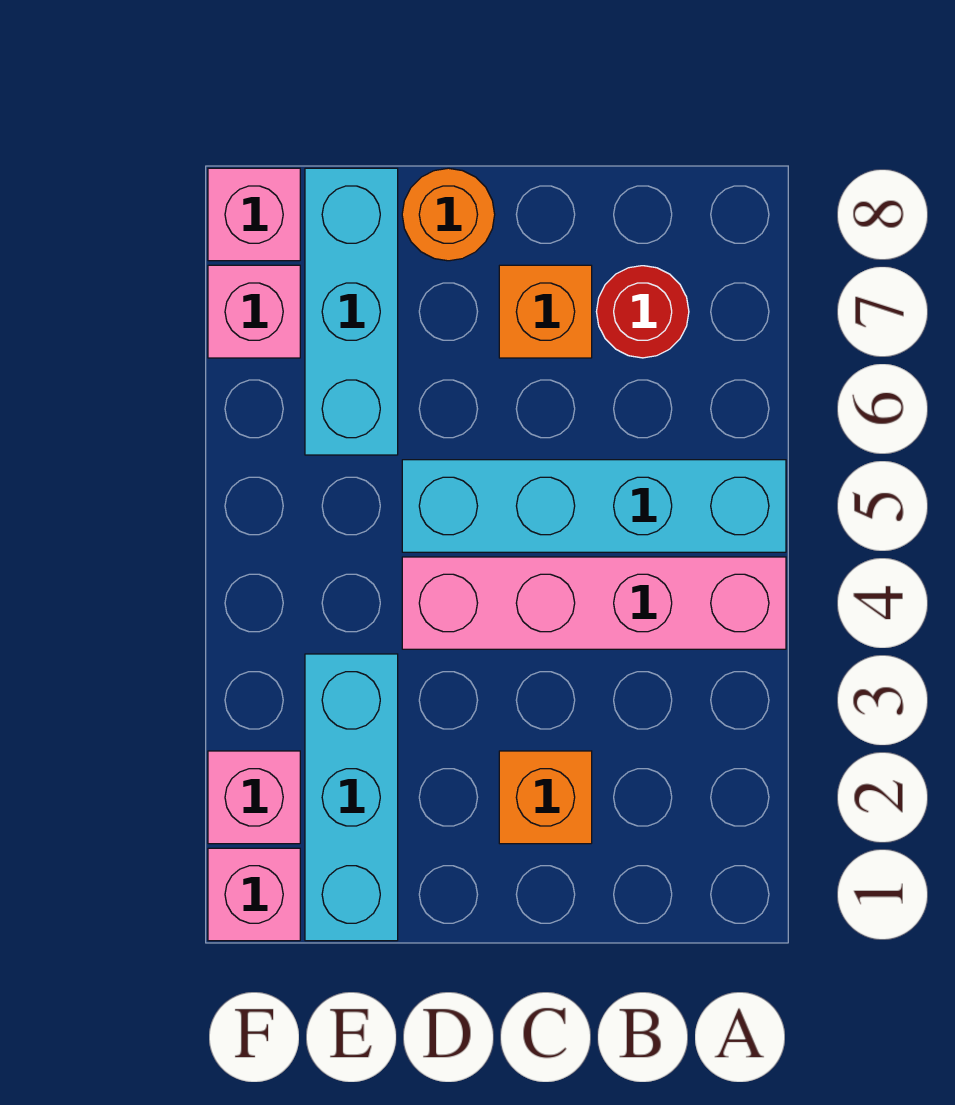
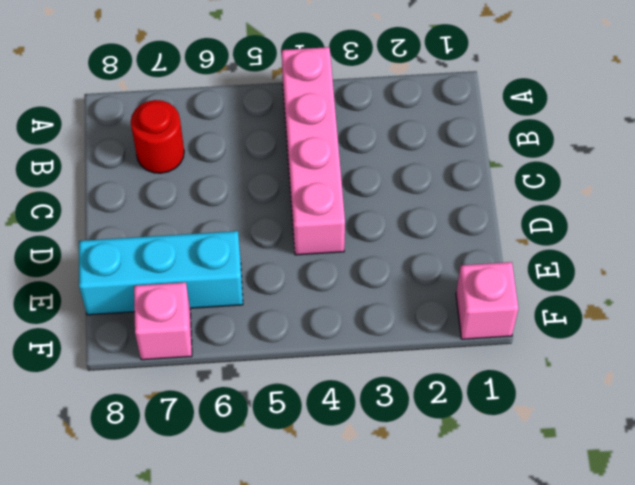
none -> cyan 1x4 brick [402,460,786,552]
none -> orange 1x1 brick [499,751,592,844]
none -> orange 1x1 brick [499,265,592,358]

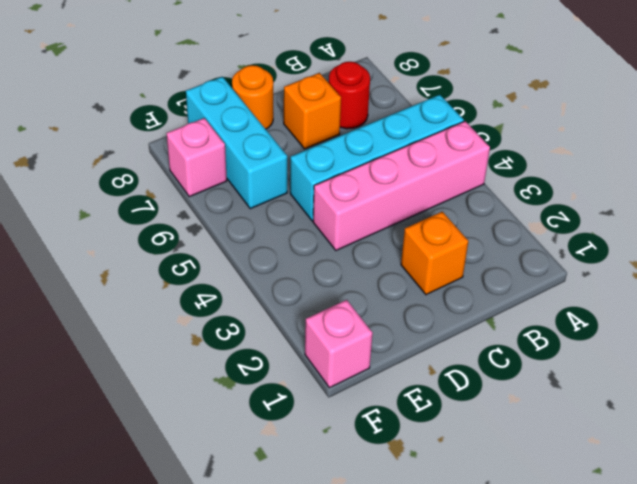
none -> cyan 1x3 brick [305,654,398,941]
none -> pink 1x1 brick [208,751,300,844]
none -> pink 1x1 brick [208,168,300,261]

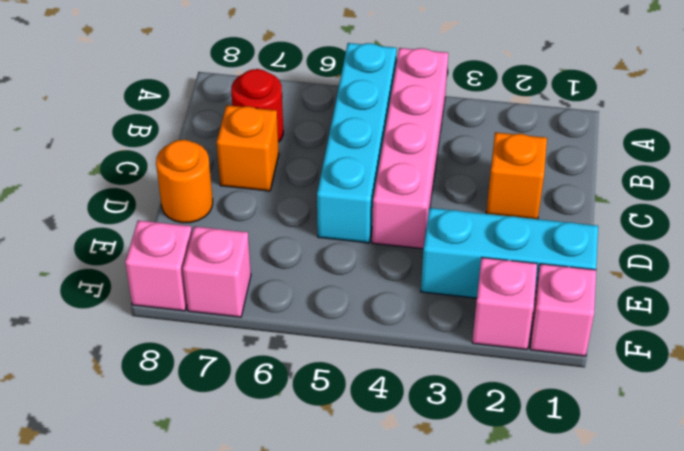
none -> cyan 1x3 brick [305,168,398,455]

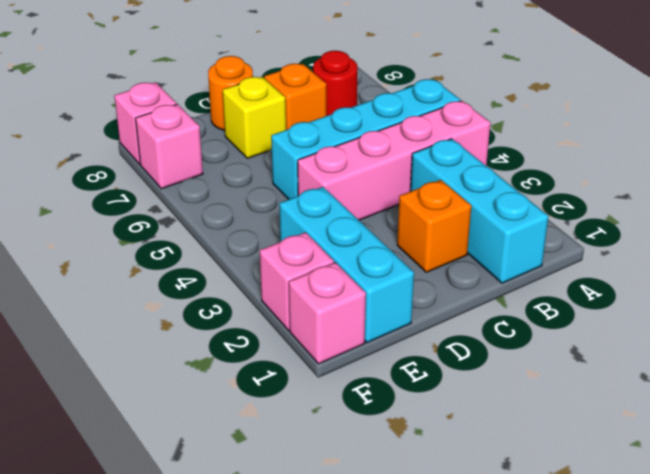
cyan 1x3 brick [410,139,549,283] -> cyan 1x3 brick moved to [305,168,398,455]
yellow 1x1 brick [223,77,286,158] -> none

